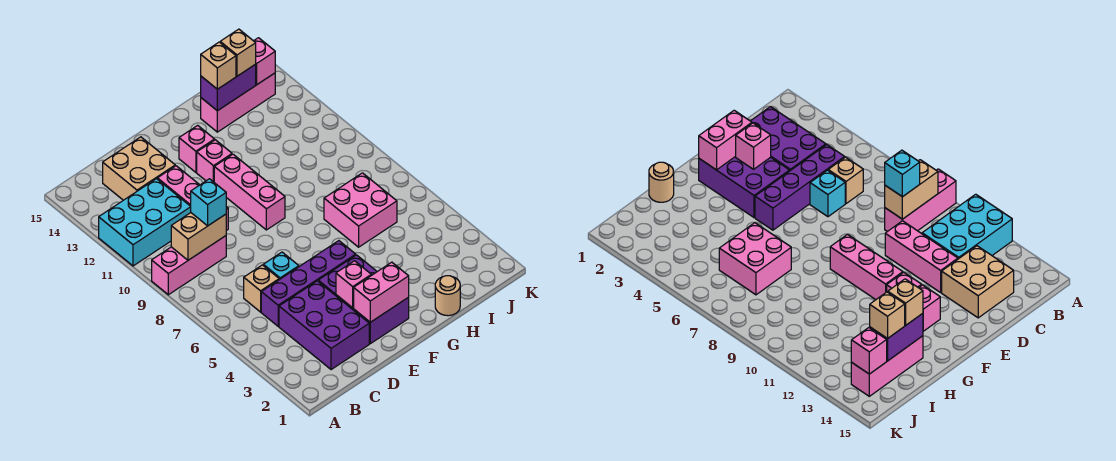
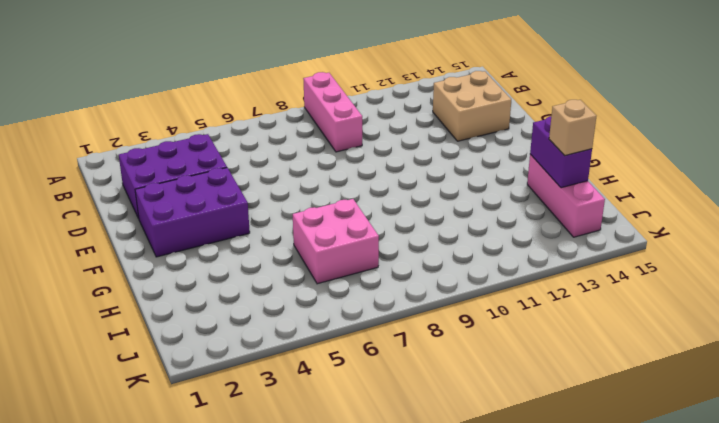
none -> cyan 2x3 brick [99,179,191,266]
none -> purple 1x4 brick [261,241,356,326]
none -> tan 1x1 brick [244,265,279,312]

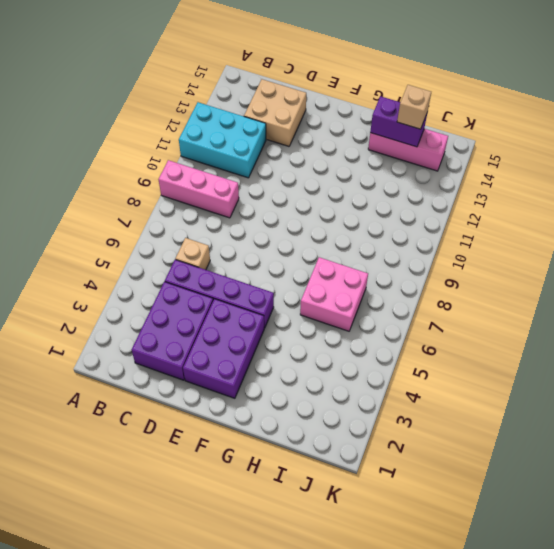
none -> cyan 1x1 brick [263,252,299,280]
none -> pink 1x3 brick [157,166,228,231]
none -> pink 1x3 brick [214,154,285,230]

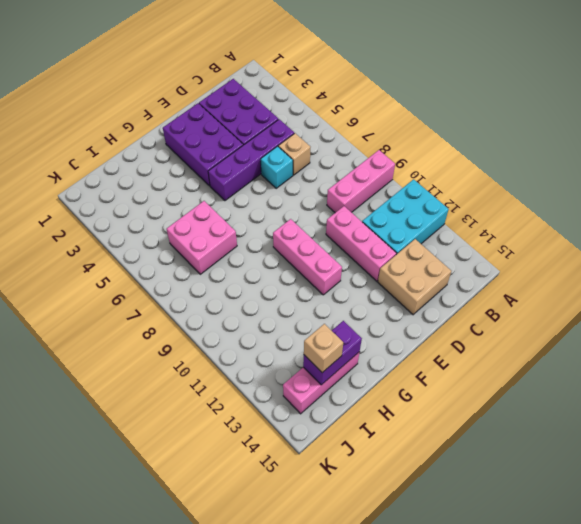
none -> pink 1x1 brick [197,140,232,182]
none -> pink 1x1 brick [179,125,215,172]
none -> tan 1x1 round brick [435,276,460,316]

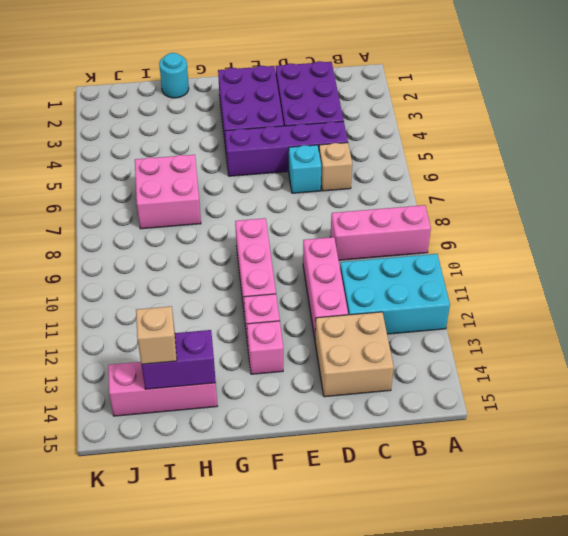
cyan 1x1 round brick [159,53,189,98] -> tan 1x1 round brick [435,276,460,316]
none -> tan 1x2 brick [171,213,226,260]
none -> pink 1x2 brick [354,262,409,322]
none -> pink 1x1 brick [336,261,371,308]

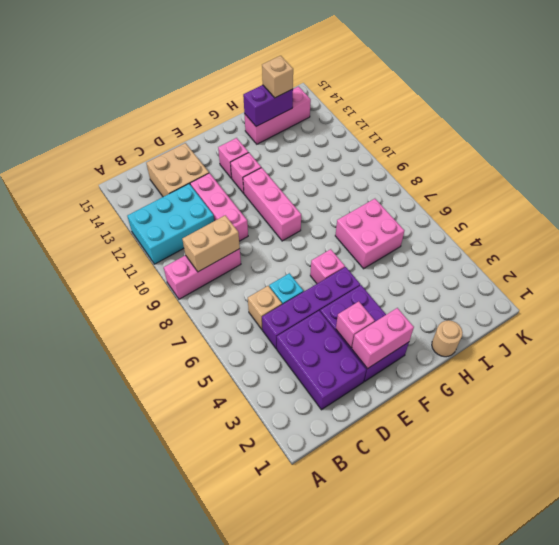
pink 1x1 brick [310,249,345,284] -> pink 1x1 brick moved to [254,38,275,85]
none -> cyan 1x1 brick [191,179,226,226]
none -> tan 1x1 brick [201,42,236,89]

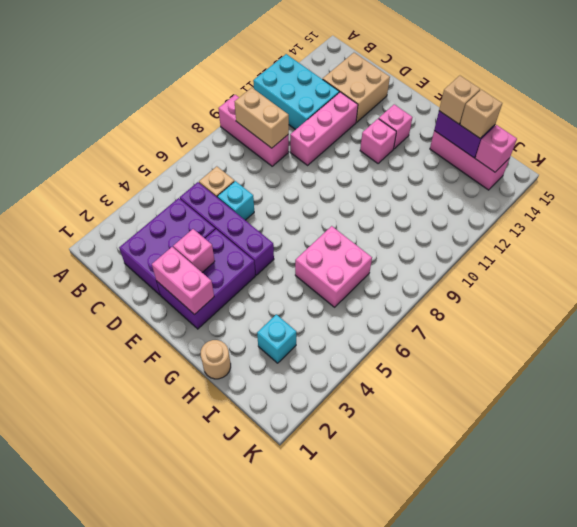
cyan 1x1 brick [257,314,296,363] -> cyan 1x1 brick moved to [191,179,226,226]
none -> pink 1x3 brick [214,154,285,230]

